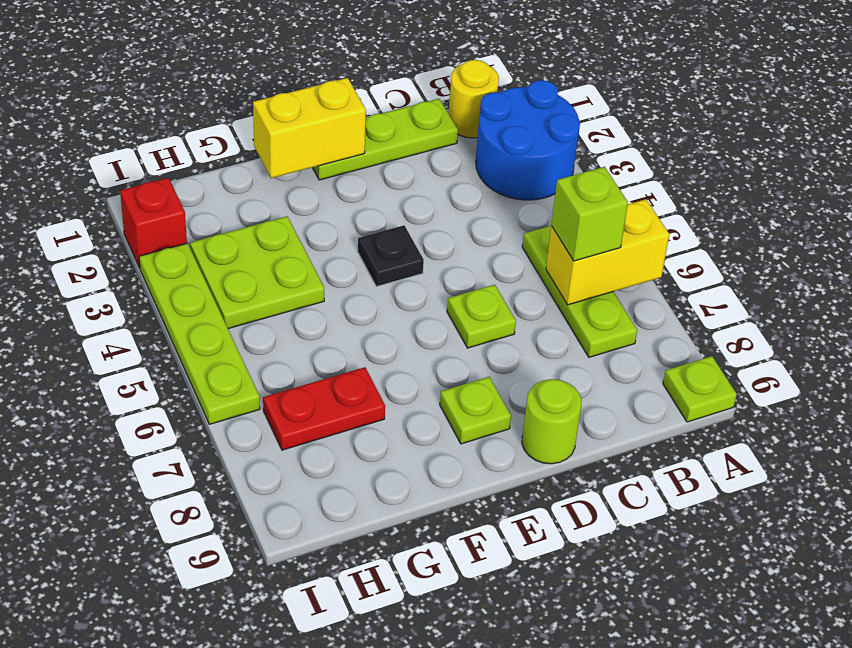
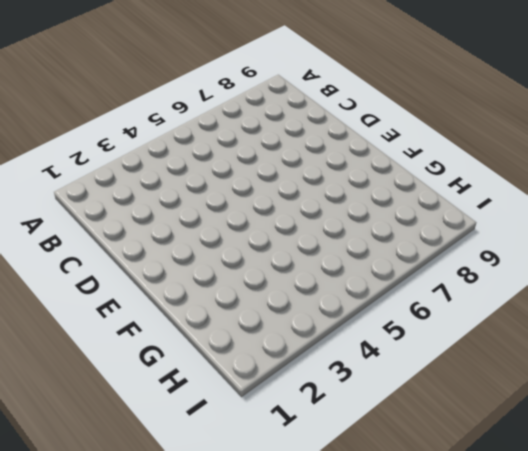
none -> blue 2x2 round brick [476,80,580,200]
none -> lime 1x1 plate [663,356,737,422]
none -> yellow 1x1 round brick [449,60,499,138]

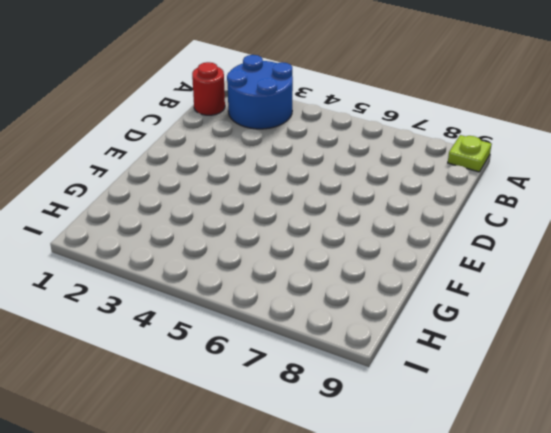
red 1x1 round brick [192,62,225,115] -> yellow 1x1 round brick [449,60,499,138]
none -> lime 1x3 plate [522,226,637,357]
none -> lime 1x3 plate [313,99,458,180]
none -> lime 1x1 plate [447,285,516,348]

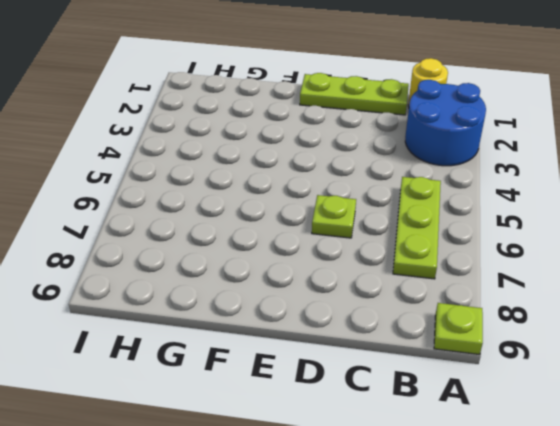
none -> lime 1x1 round brick [522,379,582,464]
none -> black 1x1 plate [358,225,424,287]
none -> lime 1x1 plate [440,377,511,444]

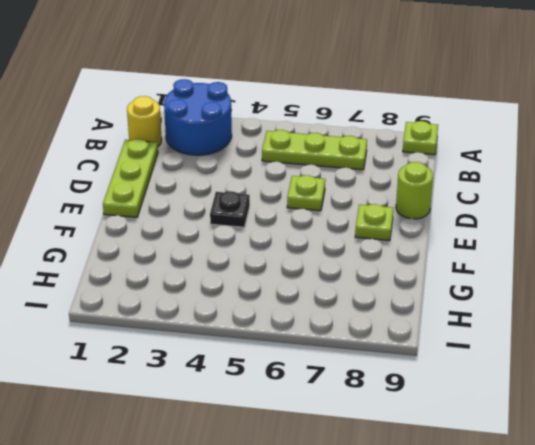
none -> lime 2x2 plate [190,216,324,329]
none -> red 1x2 plate [263,367,385,450]
none -> red 1x1 brick [120,178,187,268]

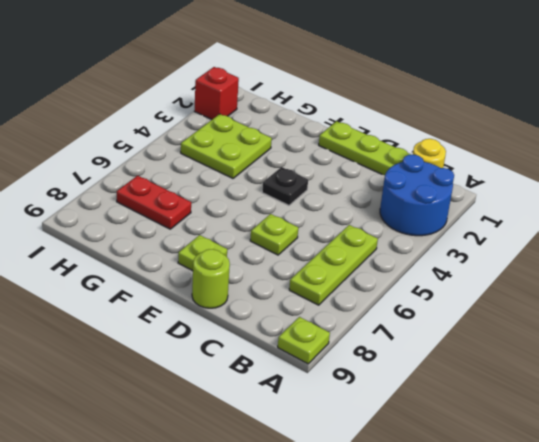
none -> lime 1x4 plate [139,243,260,424]
none -> yellow 1x2 brick [546,199,669,305]
none -> yellow 1x2 brick [253,78,366,178]

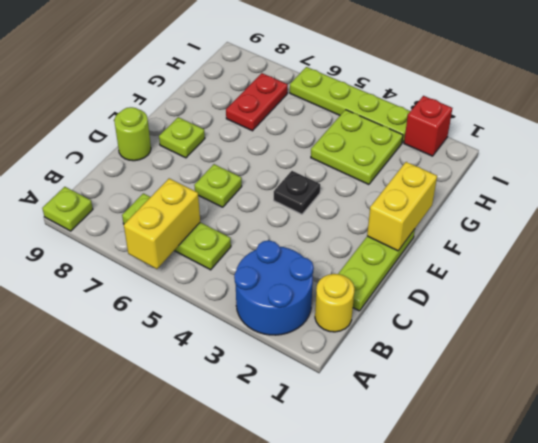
none -> lime 1x1 brick [551,167,628,261]

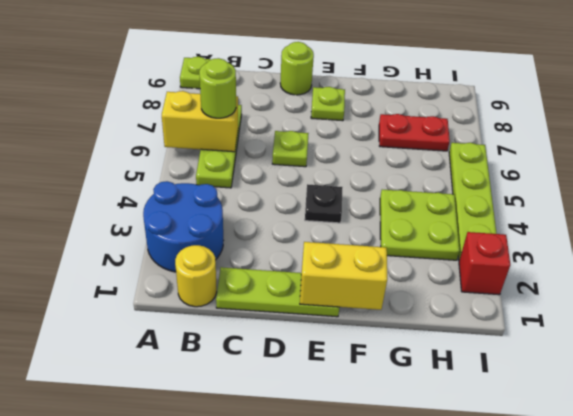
lime 1x1 round brick [199,58,236,118] -> lime 1x1 brick [551,167,628,261]

